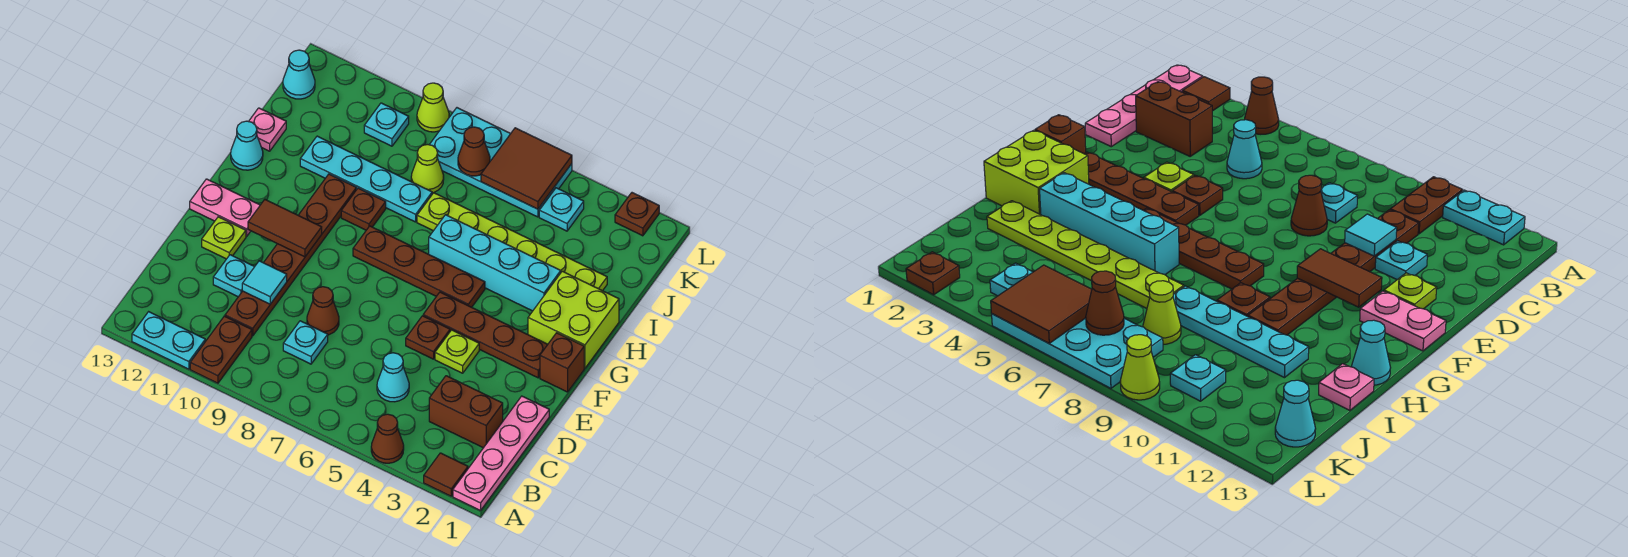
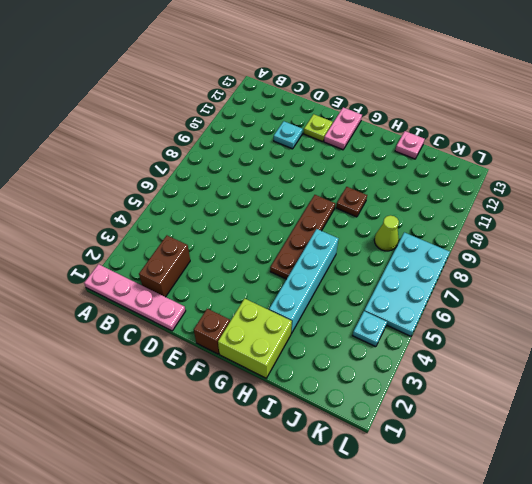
none -> brown 1x1 tile [424,453,468,496]
none -> brown 1x1 cone [371,414,404,463]
none -> brown 1x2 plate [190,316,252,383]
none -> cyan 1x2 plate [132,312,205,369]

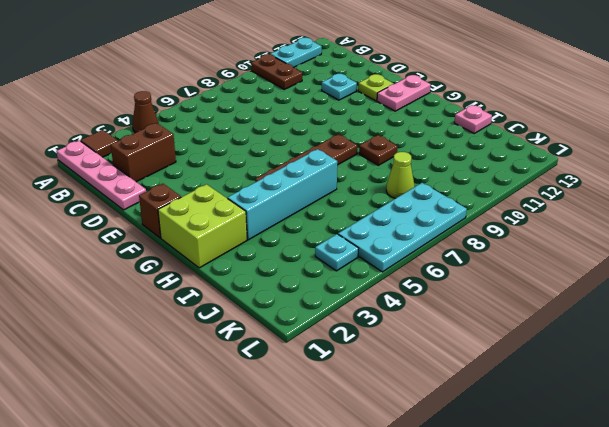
none -> cyan 1x1 cone [377,353,409,402]
none -> cyan 1x1 plate [283,321,328,364]
none -> brown 1x6 plate [225,174,356,336]
none -> brown 1x1 cone [307,287,339,335]

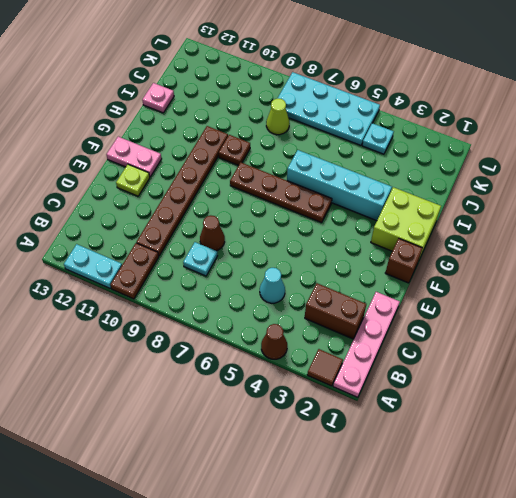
none -> cyan 1x1 plate [213,255,255,297]
none -> lime 1x1 plate [435,330,479,373]
none -> brown 1x1 plate [406,316,450,359]
none -> brown 1x4 plate [423,292,548,378]

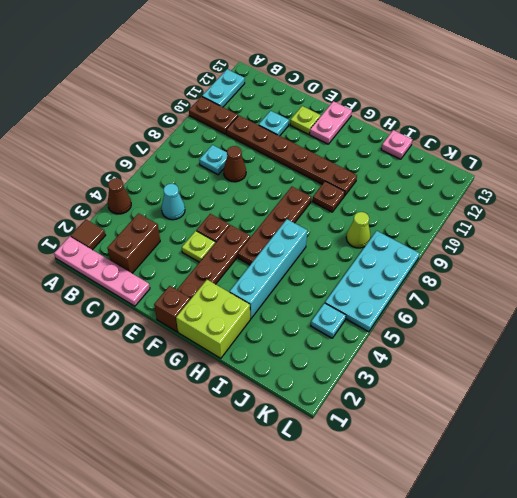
none -> cyan 1x1 cone [231,121,263,170]
none -> lime 1x6 plate [417,193,607,291]
none -> cyan 1x4 plate [300,136,432,222]
none -> cyan 1x1 plate [364,103,409,146]

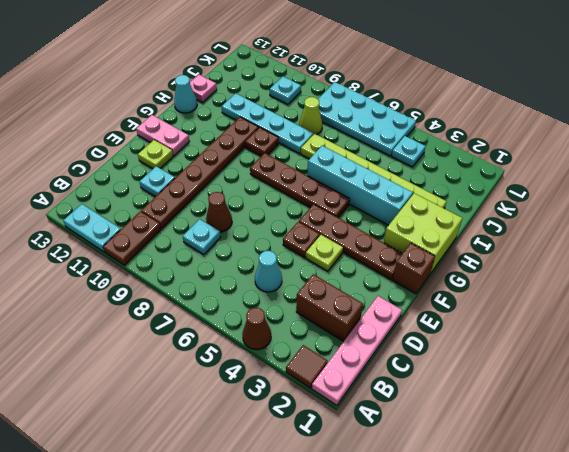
none -> cyan 1x1 cone [283,50,315,99]
none -> brown 1x1 plate [615,193,659,236]
none -> lime 1x1 cone [417,83,449,132]
none -> cyan 1x1 tile [242,261,287,304]

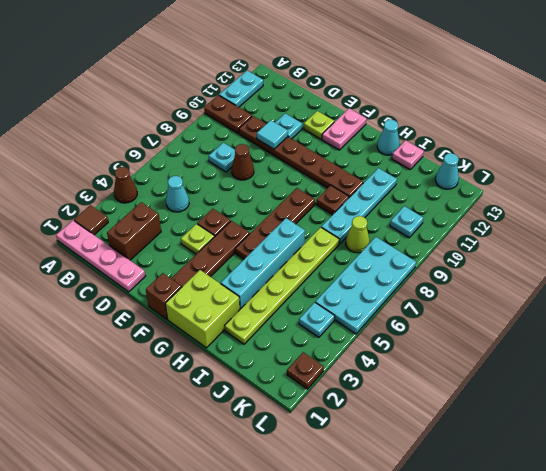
none -> lime 1x1 cone [417,83,449,132]
none -> brown 1x2 tile [248,200,322,257]
none -> brown 2x2 tile [481,128,572,209]
none -> brown 1x1 cone [458,127,490,176]

